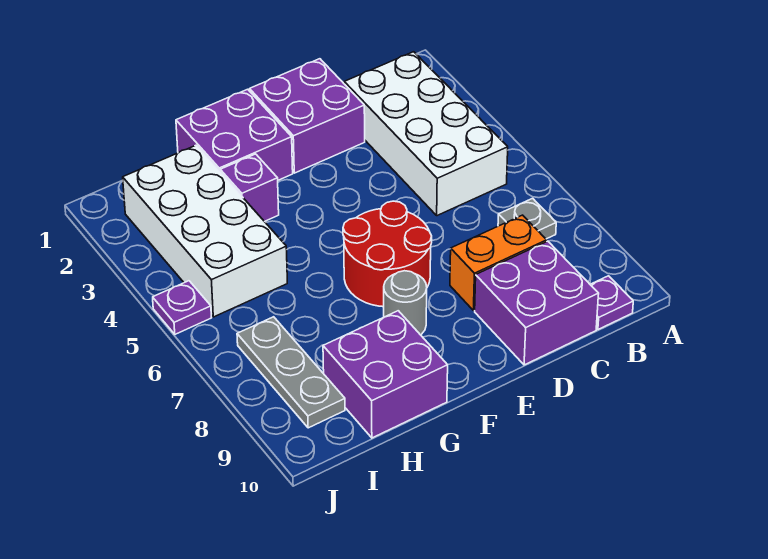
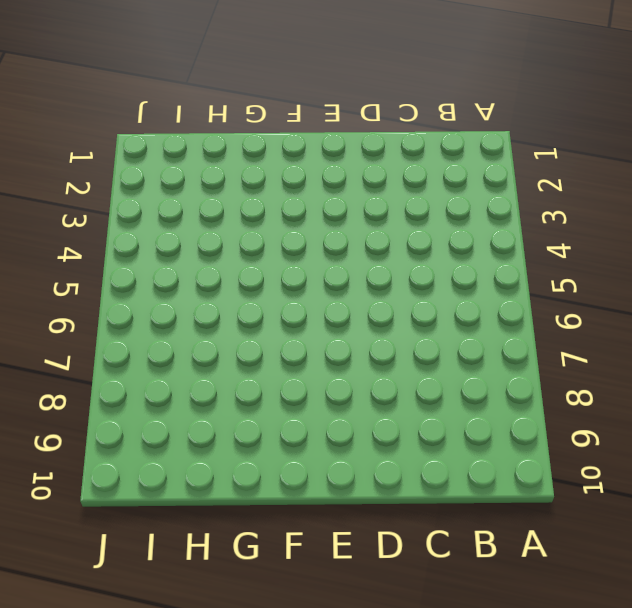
none -> white 2x4 brick [344,52,508,216]
none -> grey 1x1 plate [498,198,556,239]
none -> purple 1x1 plate [590,276,633,329]

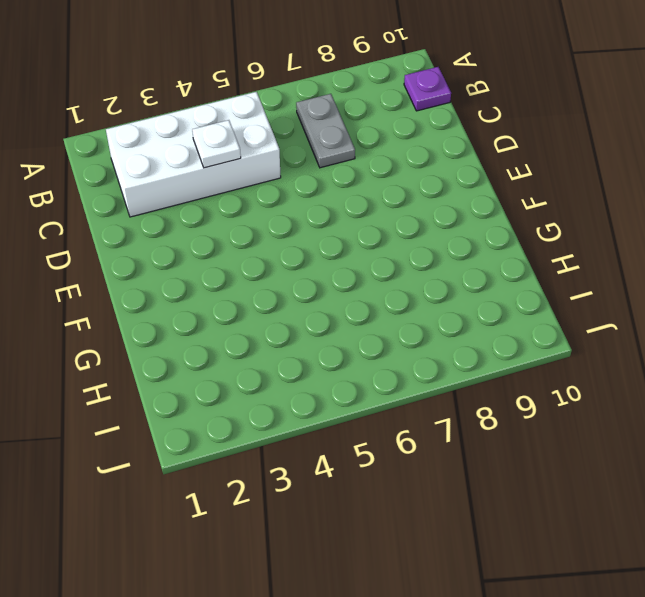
grey 1x2 plate [296,94,355,168] -> grey 1x1 plate [498,198,556,239]
white 1x1 plate [192,120,241,168] -> none
none -> orange 1x2 brick [450,215,547,311]
none -> purple 2x2 brick [475,241,599,365]
none -> purple 2x2 brick [250,59,365,173]

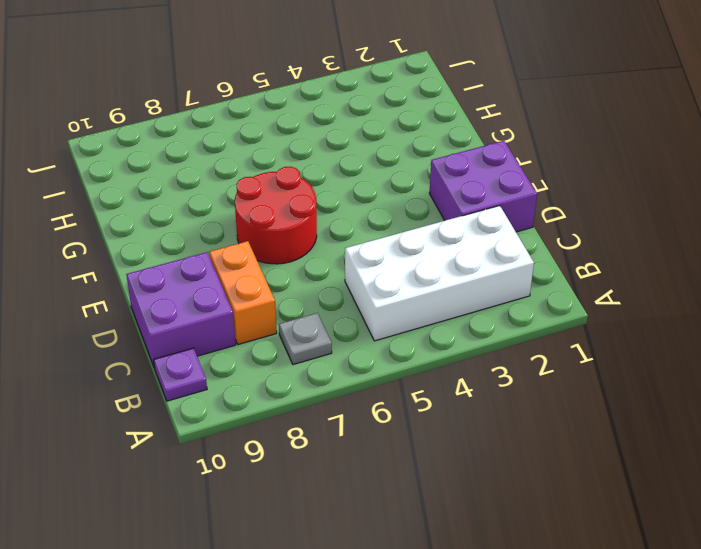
none -> purple 2x2 brick [176,89,293,180]
none -> grey 1x1 round brick [384,271,427,335]
none -> purple 1x1 brick [220,154,279,222]

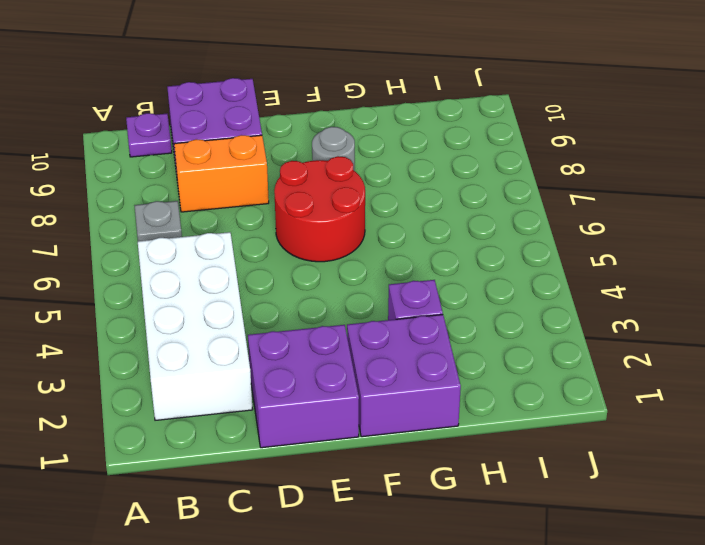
none -> purple 2x2 brick [323,311,448,438]
none -> white 2x4 brick [123,145,287,317]
none -> grey 1x3 plate [237,317,345,428]

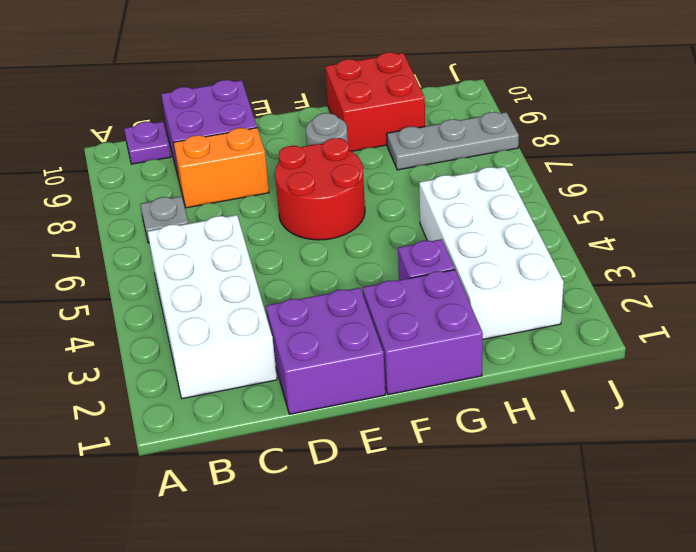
red 2x2 brick [325,52,425,151] -> purple 2x2 brick [323,311,448,438]
grey 1x3 plate [387,112,519,170] -> grey 1x3 plate turned to [237,317,345,428]
none -> purple 1x1 plate [153,281,212,334]

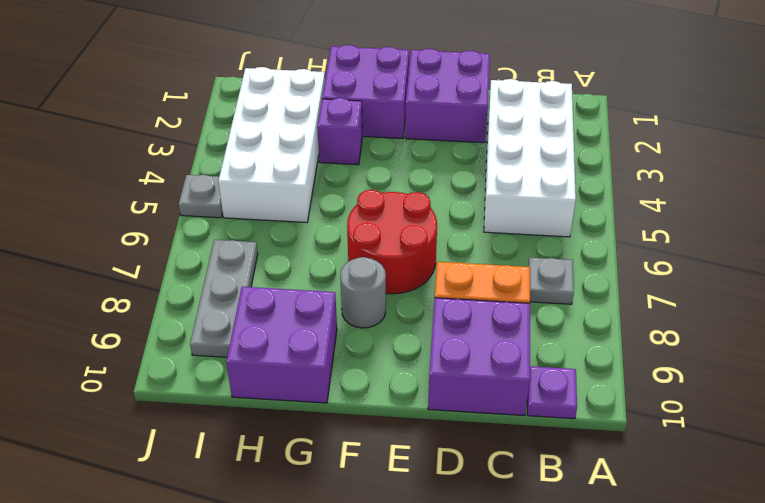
grey 1x1 plate [179,175,223,218] -> purple 1x1 plate [153,281,212,334]

